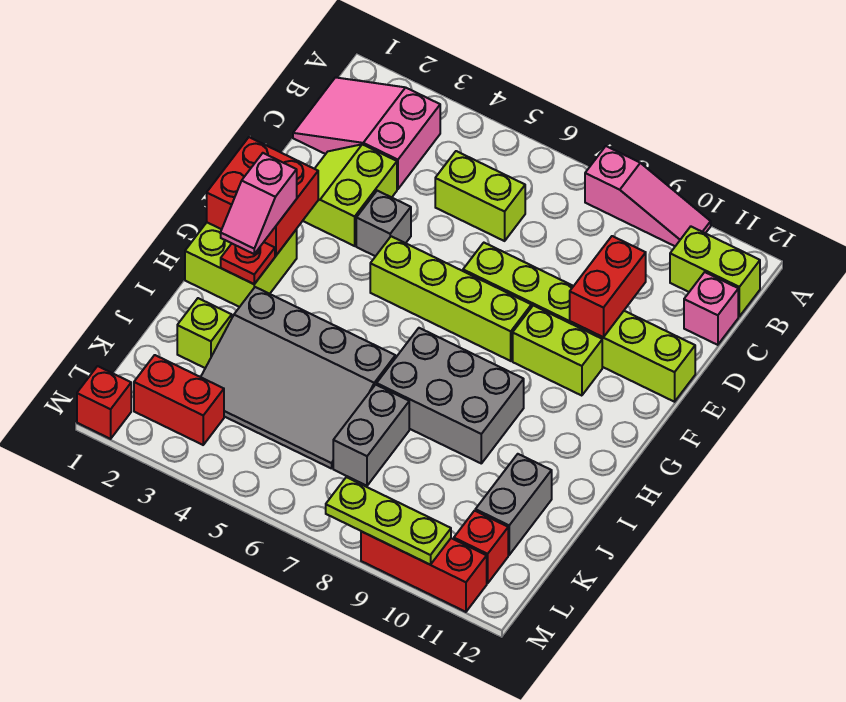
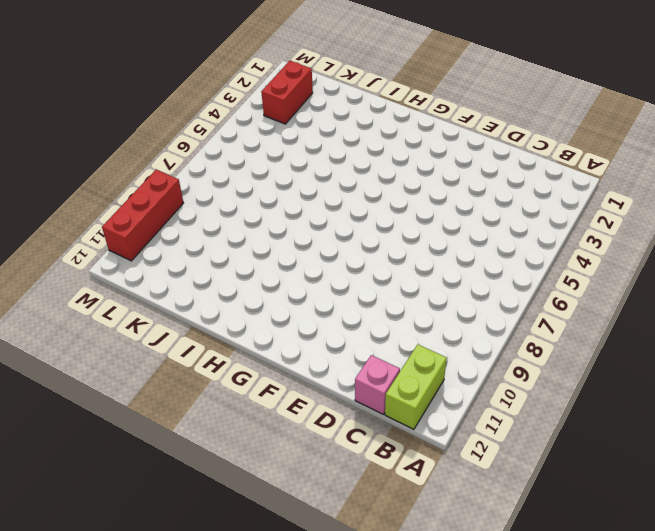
none -> pink 1x3 slope [585,146,711,246]
none -> pink 2x3 slope [293,77,440,189]
none -> lime 1x2 brick [435,151,525,241]

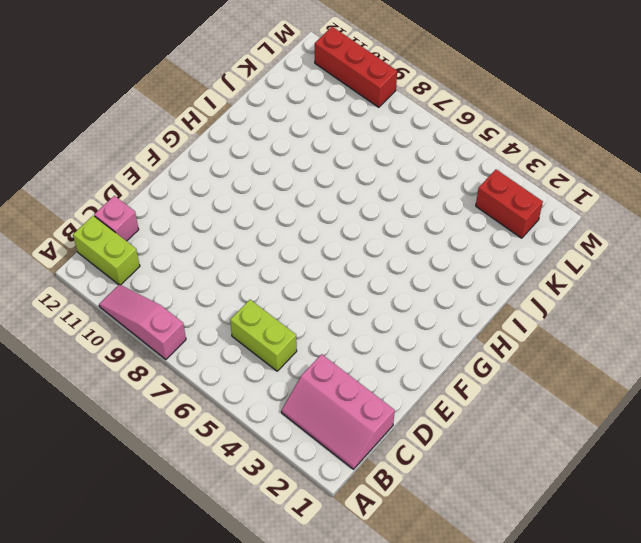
pink 2x3 slope [281,354,395,469] -> pink 2x3 slope turned to [293,77,440,189]
none -> lime 2x2 slope [303,144,397,246]
none -> grey 1x1 brick [356,191,411,256]
none -> lime 1x6 brick [463,243,695,402]

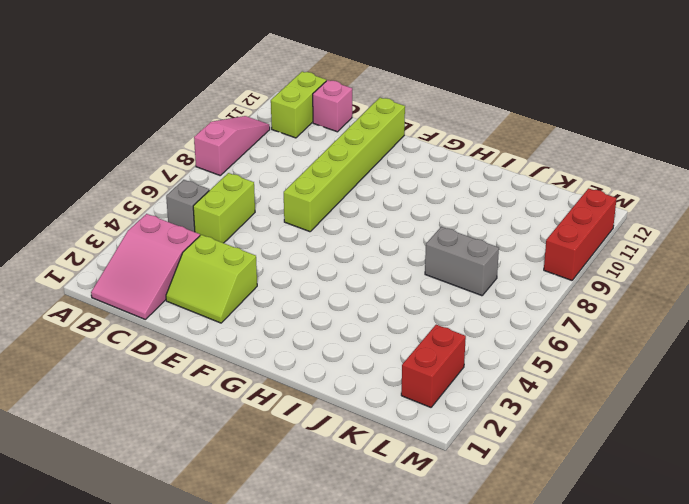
grey 1x1 brick [166,180,209,232] -> grey 1x1 brick moved to [356,191,411,256]
none -> lime 1x4 brick [370,236,531,361]
none -> lime 1x2 brick [513,306,602,396]
none -> lime 2x2 brick [185,223,297,307]

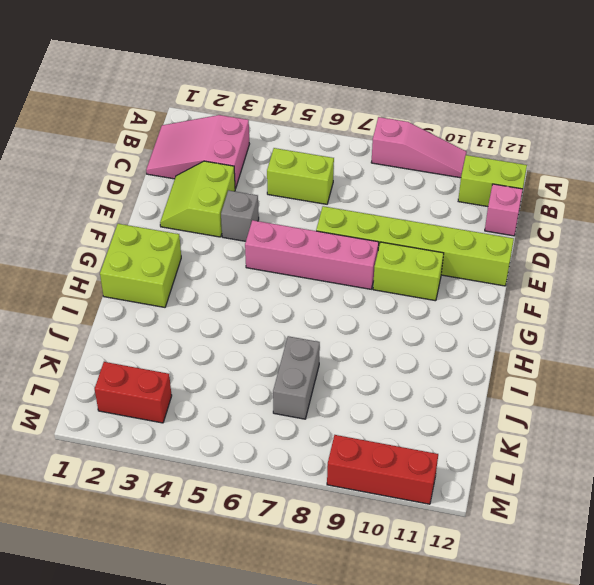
pink 1x4 brick [245,220,379,289] -> lime 1x4 brick [370,236,531,361]
none -> grey 2x3 brick [377,328,524,463]
none -> grey 3x4 slope [201,287,395,469]
none -> lime 1x1 brick [177,298,232,368]

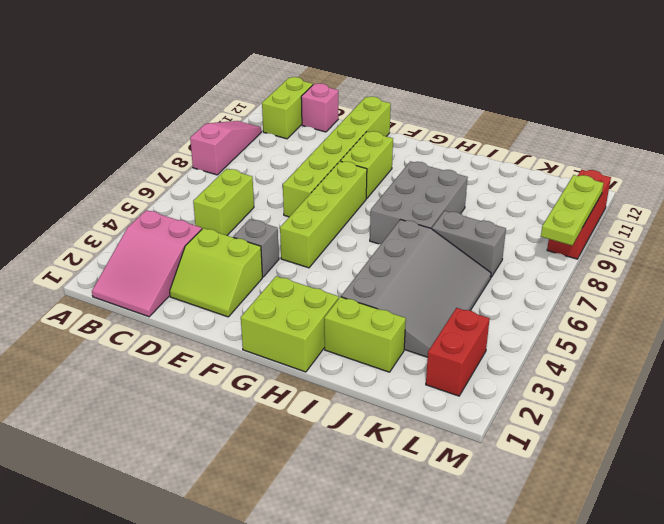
lime 1x2 brick [324,297,406,372] -> lime 1x1 brick [177,298,232,368]
none -> grey 1x2 brick [475,454,552,555]
none -> red 1x1 brick [454,511,508,583]
none -> red 1x1 brick [77,366,131,439]

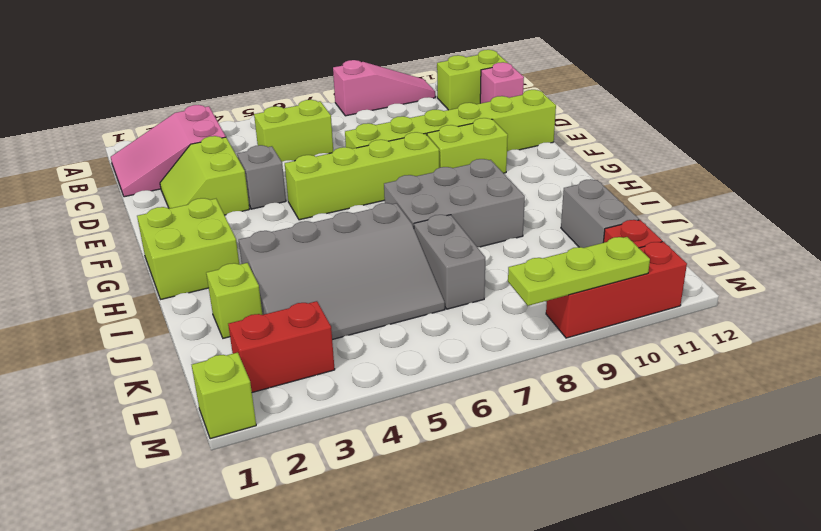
lime 1x1 brick [192,352,256,439] -> red 1x1 brick [77,366,131,439]
none -> red 1x2 brick [570,236,646,337]
none -> red 2x2 brick [207,137,318,256]
none -> red 1x1 plate [221,242,275,284]

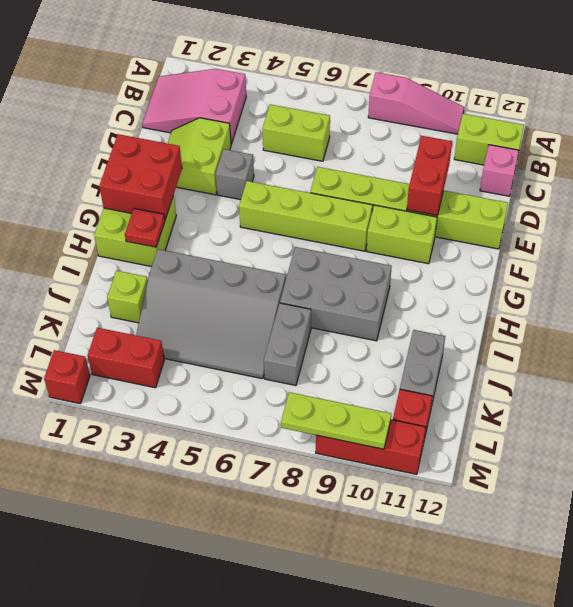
none -> pink 1x2 slope [221,153,297,254]

